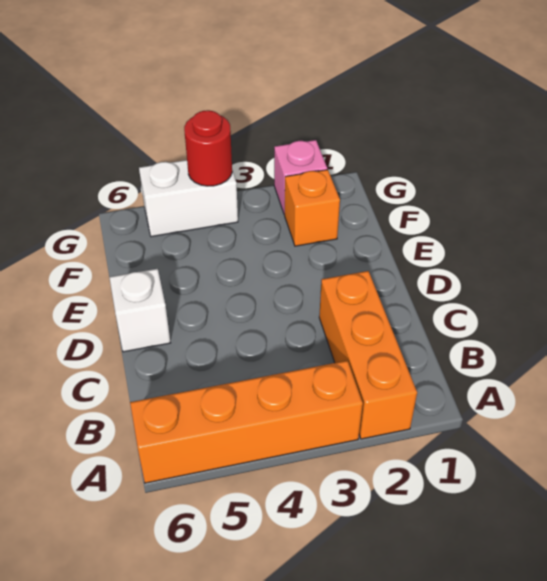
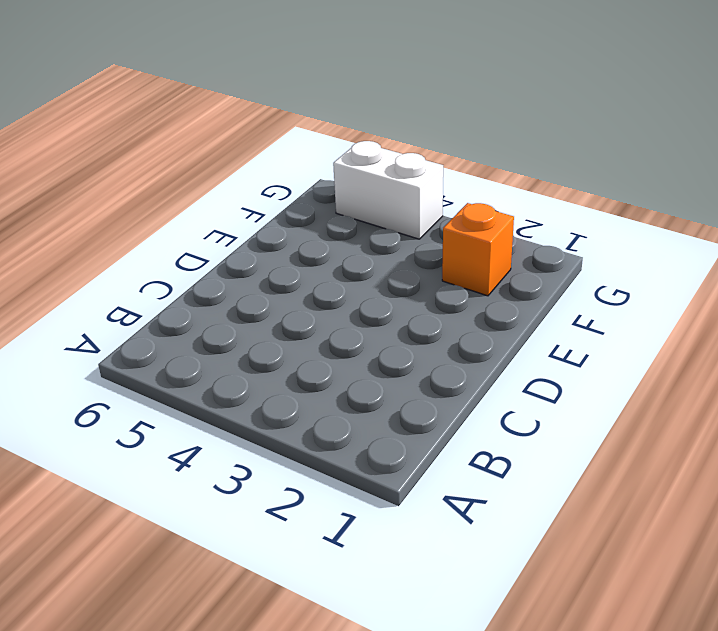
none -> orange 1x3 brick [319,271,417,439]
none -> orange 1x4 brick [130,361,363,483]

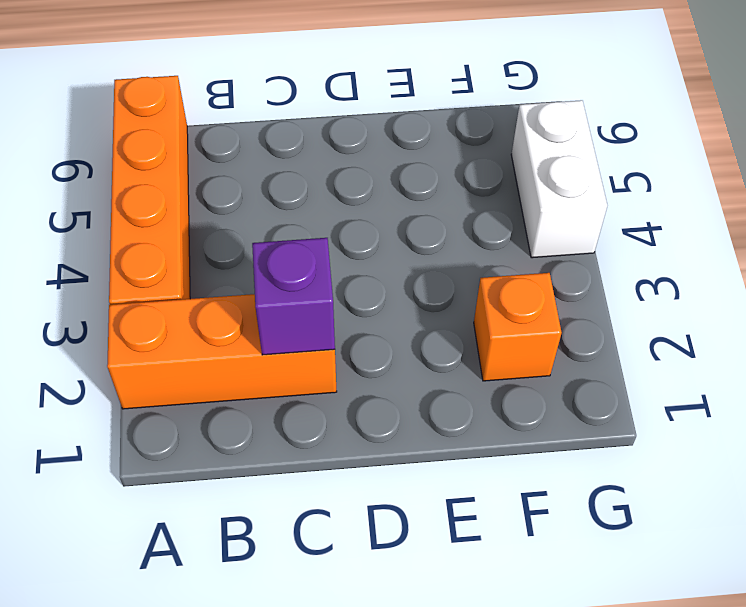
purple 1x1 brick [252,238,335,355] -> none
none -> white 1x1 brick [109,269,170,352]
none -> pink 1x1 brick [274,140,327,214]

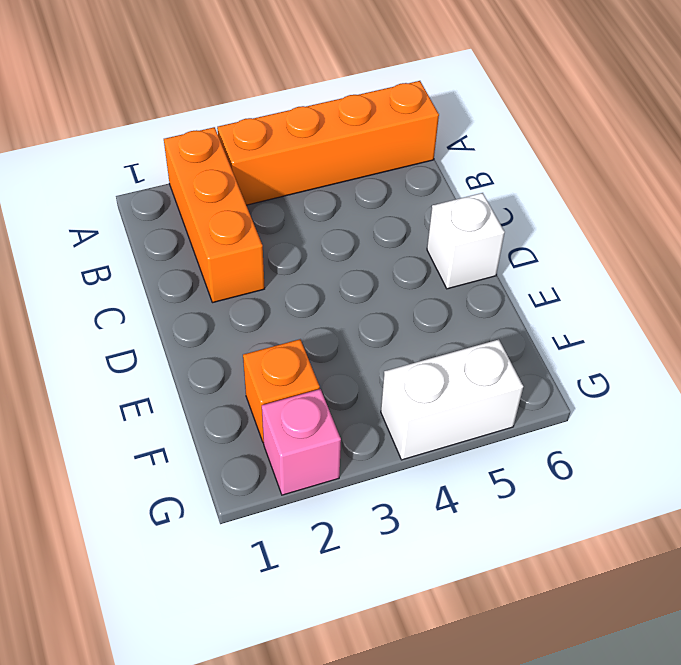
none -> red 1x1 round brick [184,110,232,186]

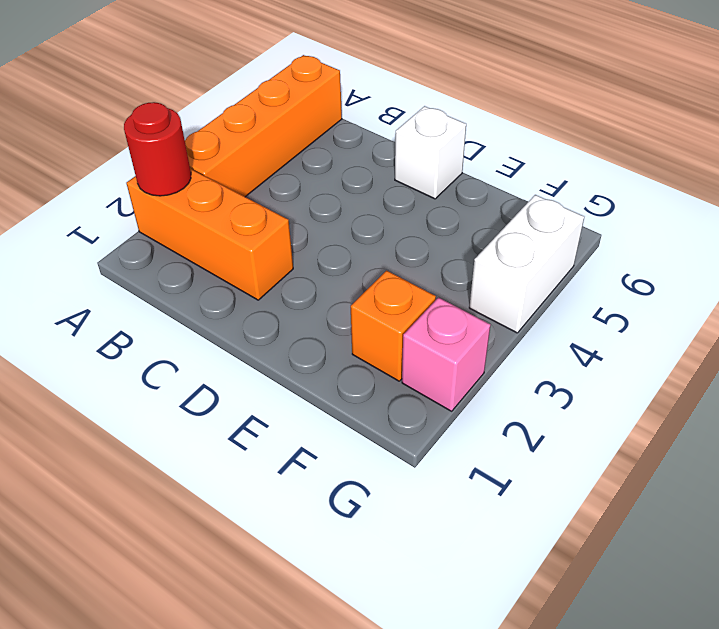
red 1x1 round brick [124,102,191,196] -> red 1x1 round brick moved to [184,110,232,186]

